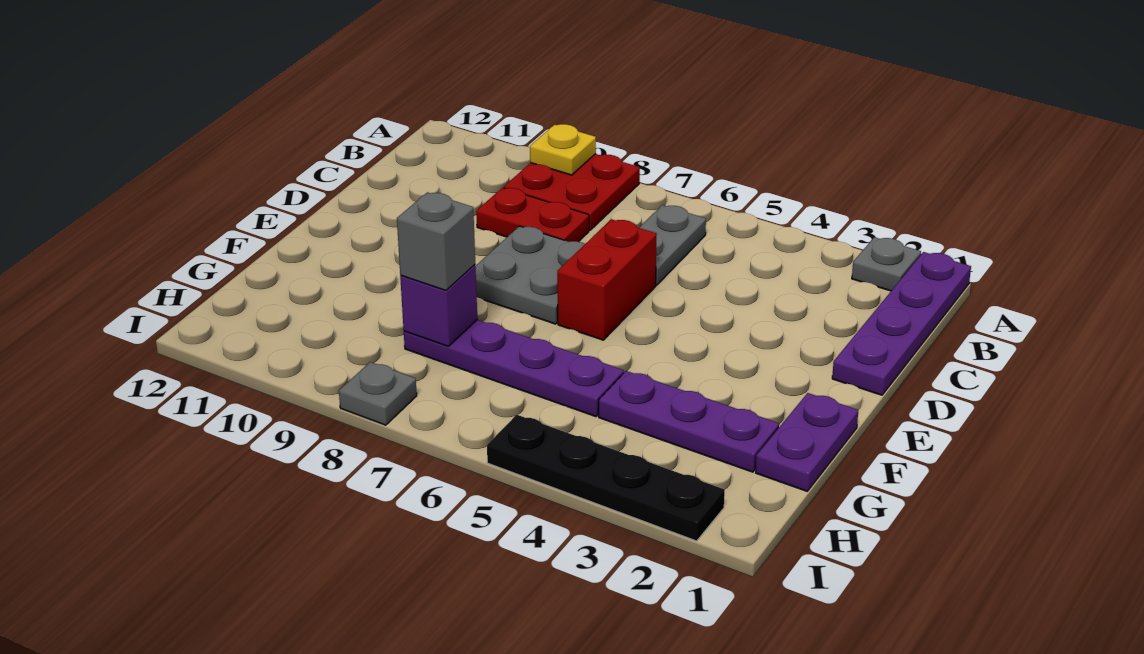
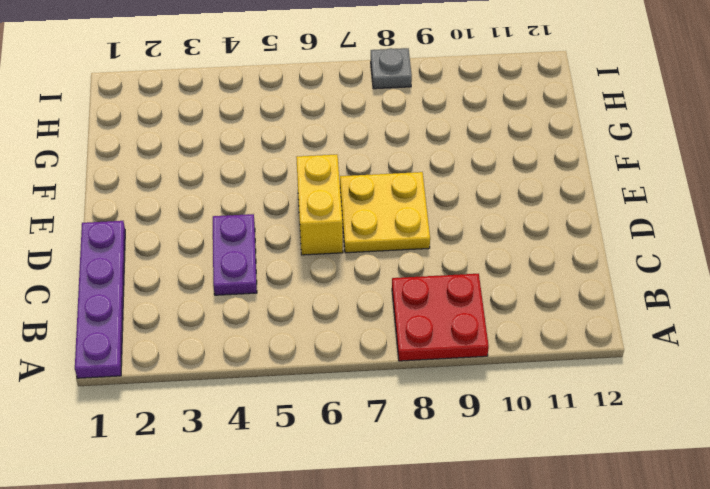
purple 1x2 plate [213,214,257,295] -> purple 1x2 plate moved to [756,393,858,491]
yellow 1x2 brick [296,155,343,255] -> red 1x2 brick [557,219,657,340]
yellow 2x2 plate [340,172,430,253] -> grey 2x2 plate [476,226,585,324]
none -> grey 1x1 plate [852,237,921,291]
none -> grey 1x2 plate [639,205,706,285]
none -> red 1x2 plate [476,188,589,242]

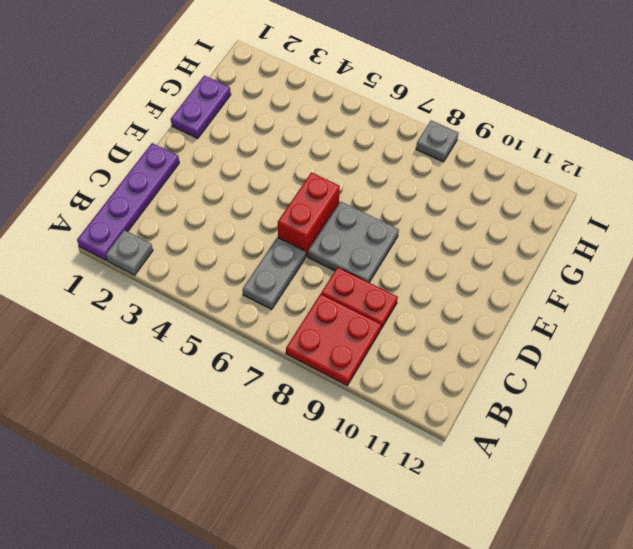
none -> purple 1x3 plate [599,371,779,472]
none -> purple 1x4 plate [404,320,624,417]
none -> black 1x4 plate [487,415,725,541]

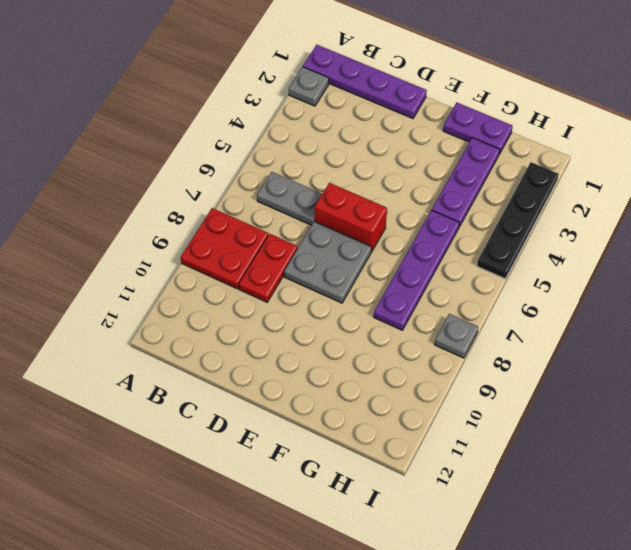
none -> yellow 1x1 plate [530,124,596,175]
none -> purple 1x1 brick [400,265,477,346]
none -> grey 1x1 brick [397,192,475,290]

